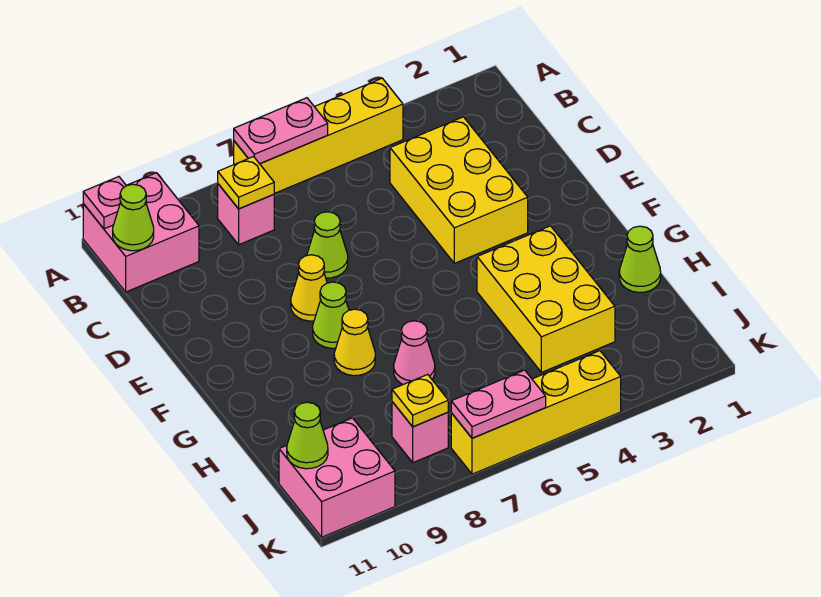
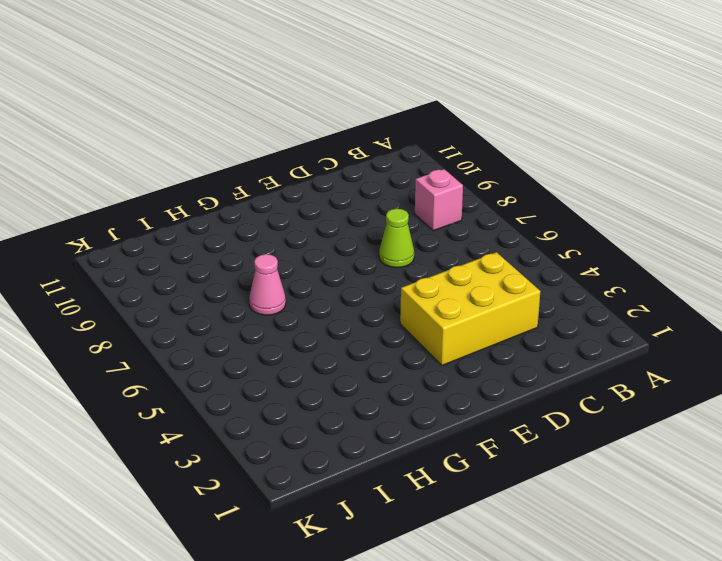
none -> yellow 1x4 brick [234,78,403,194]
none -> pink 2x2 brick [83,173,199,292]
none -> yellow 1x1 cone [291,255,327,321]

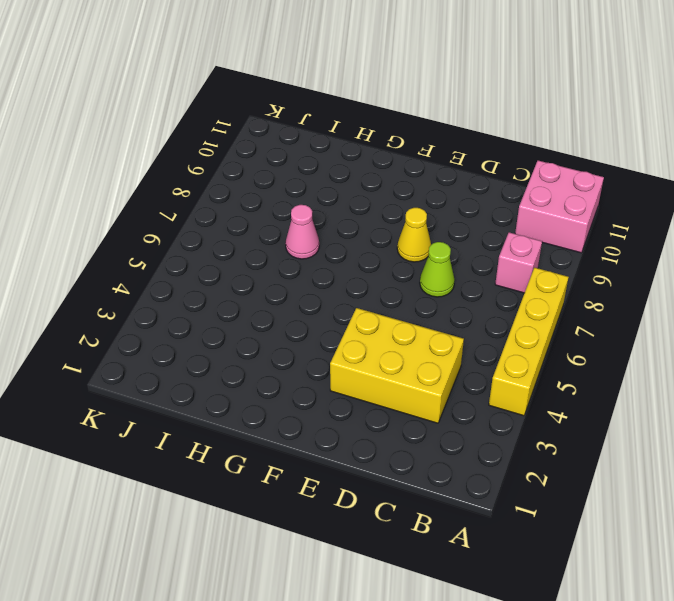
none -> lime 1x1 cone [313,282,349,348]
none -> yellow 2x3 brick [477,226,615,372]
none -> yellow 1x1 cone [334,309,375,376]

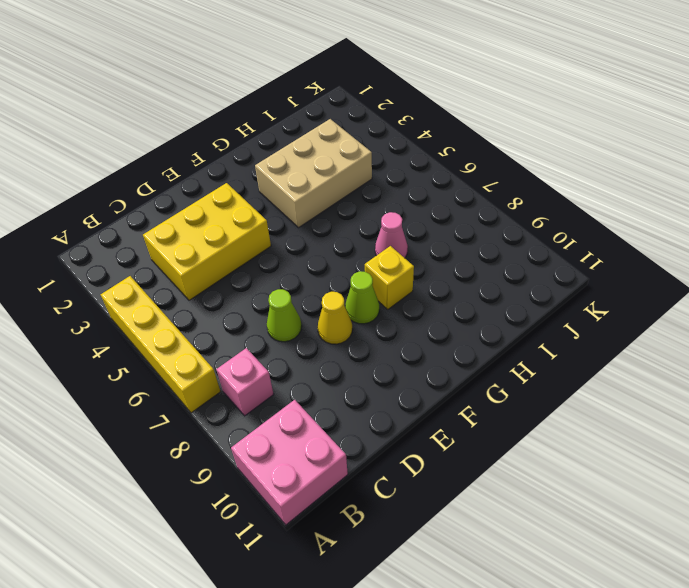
tan 2x3 brick [255,119,372,228] -> yellow 2x3 brick [477,226,615,372]
yellow 1x1 brick [365,246,414,309] -> yellow 1x1 cone [334,309,375,376]
none -> lime 1x1 cone [619,226,661,292]
none -> pink 1x1 brick [392,402,448,463]
none -> pink 2x2 brick [279,418,395,537]

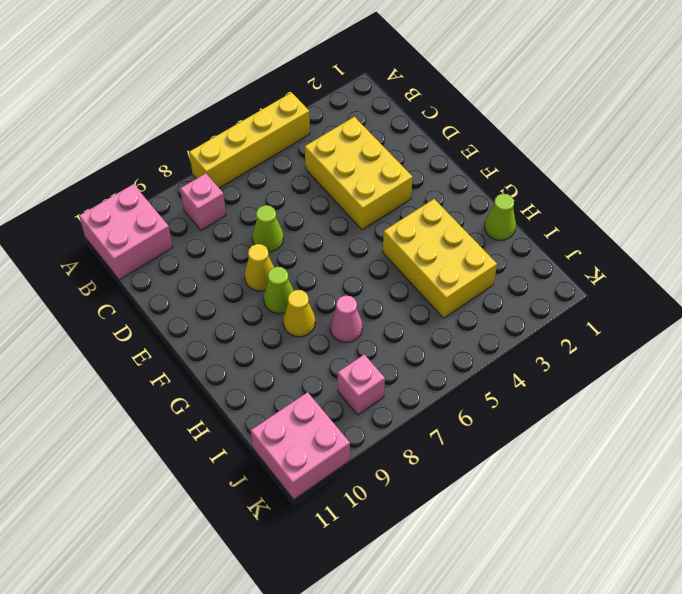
none -> yellow 1x4 brick [451,351,621,474]
none -> pink 1x2 plate [234,98,328,164]
none -> pink 1x1 plate [83,177,126,229]

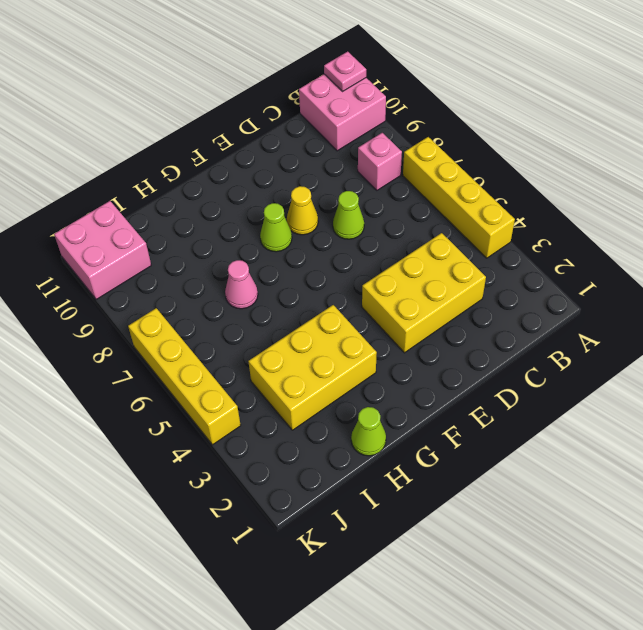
none -> yellow 1x1 cone [334,309,375,376]
none -> pink 1x1 brick [392,402,448,463]
none -> pink 1x2 plate [234,98,328,164]

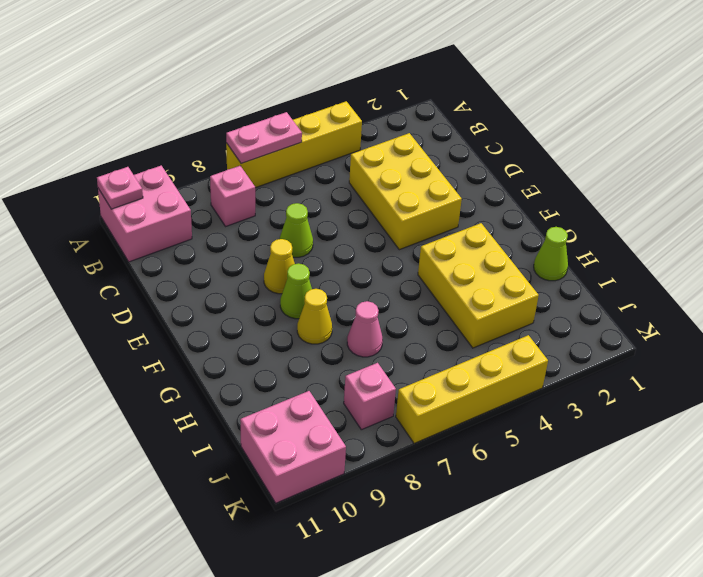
none -> yellow 1x1 plate [218,157,274,209]
none -> lime 1x1 cone [113,184,154,251]
none -> yellow 1x1 plate [392,374,448,427]

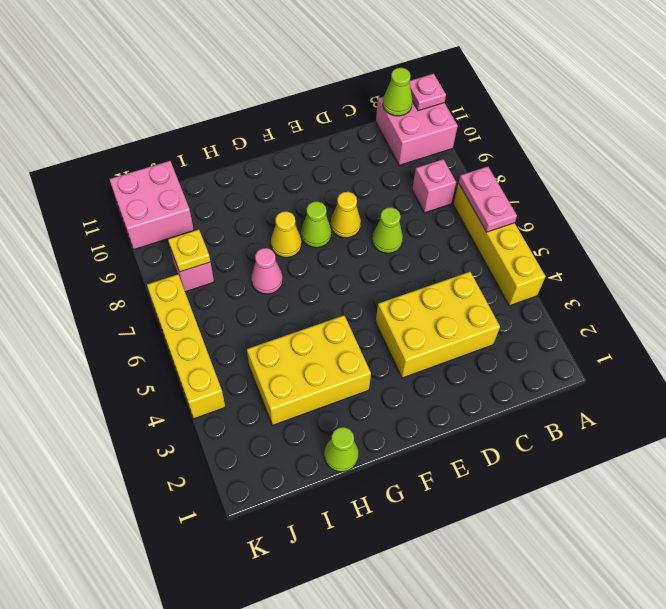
none -> yellow 1x1 plate [218,157,274,209]
none -> lime 1x1 cone [287,402,328,469]
none -> pink 1x2 plate [451,370,546,438]

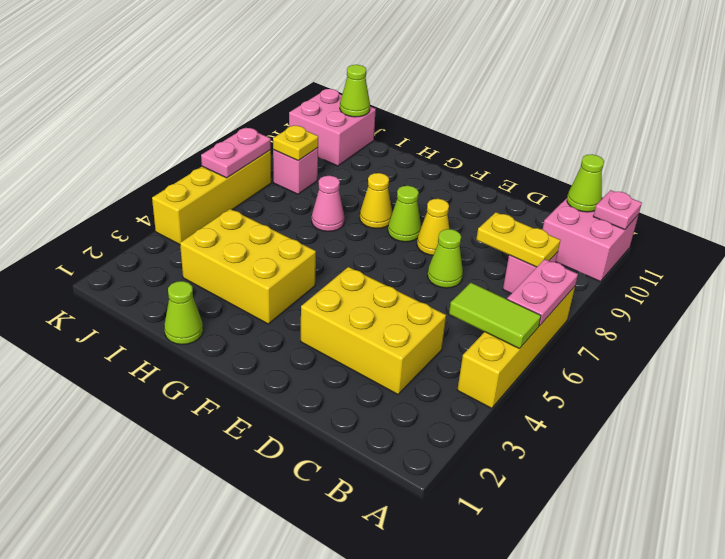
lime 1x2 tile [449,283,541,349] -> none
yellow 1x2 plate [476,212,560,267] -> yellow 1x1 plate [218,157,274,209]

